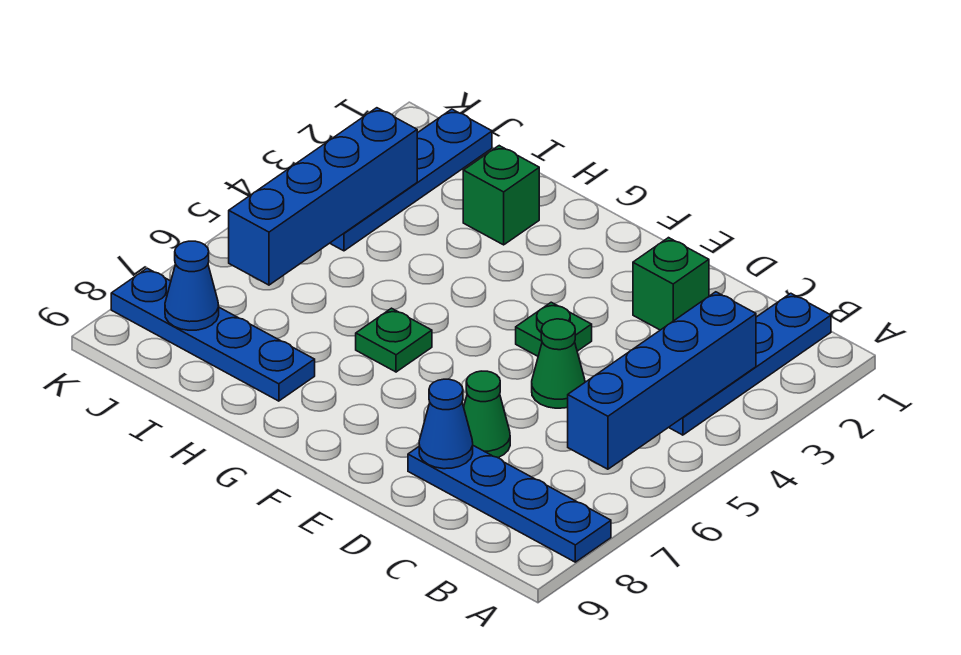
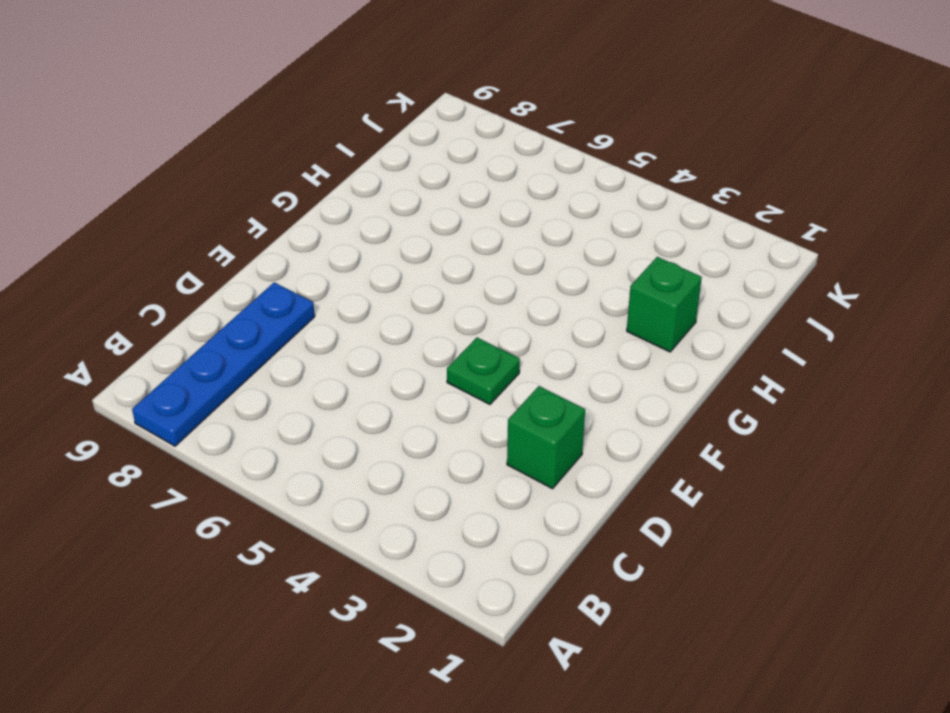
none -> blue 1x4 plate [669,293,831,435]
none -> green 1x1 cone [532,319,585,408]
none -> green 1x1 cone [464,371,510,458]

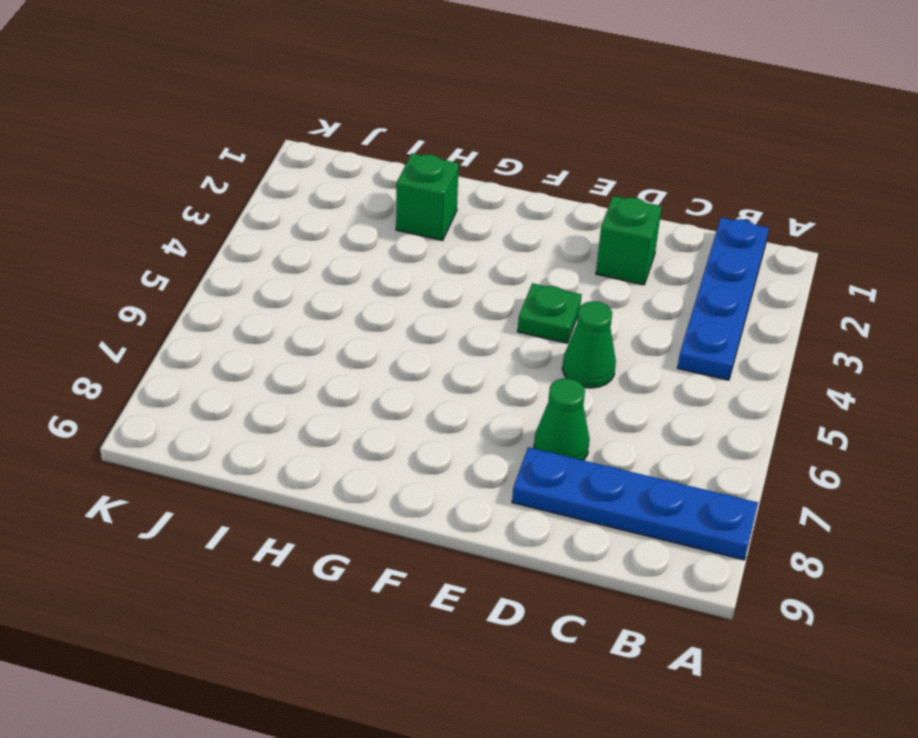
none -> green 1x1 plate [356,308,432,372]
none -> blue 1x4 plate [111,268,315,401]
none -> blue 1x4 plate [330,109,492,251]

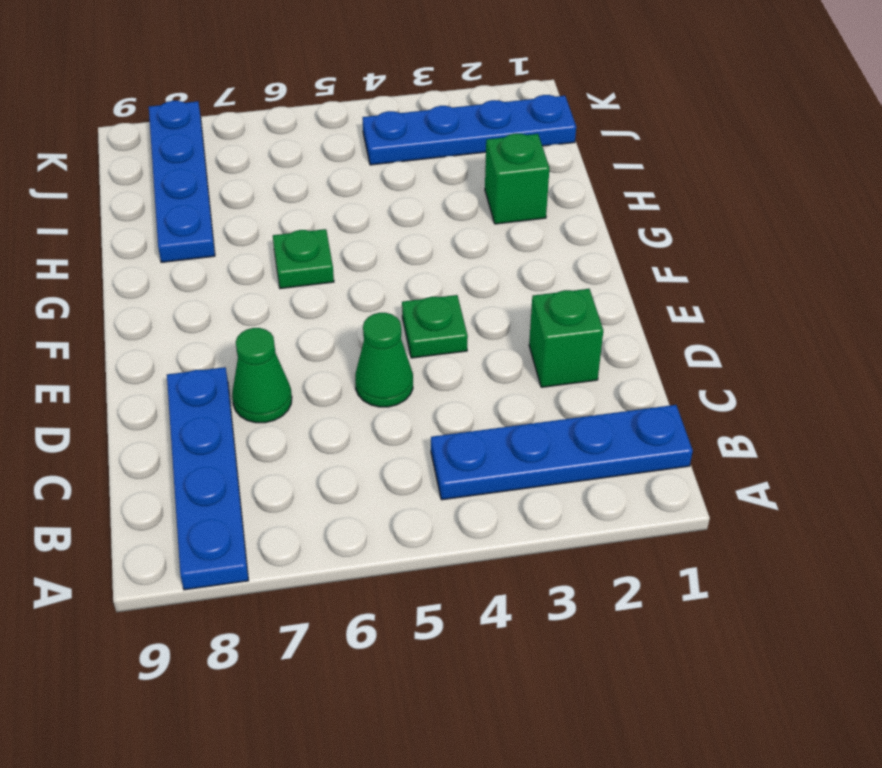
none -> blue 1x4 brick [568,292,756,469]
none -> blue 1x1 cone [419,379,473,469]
none -> blue 1x4 brick [229,108,417,285]

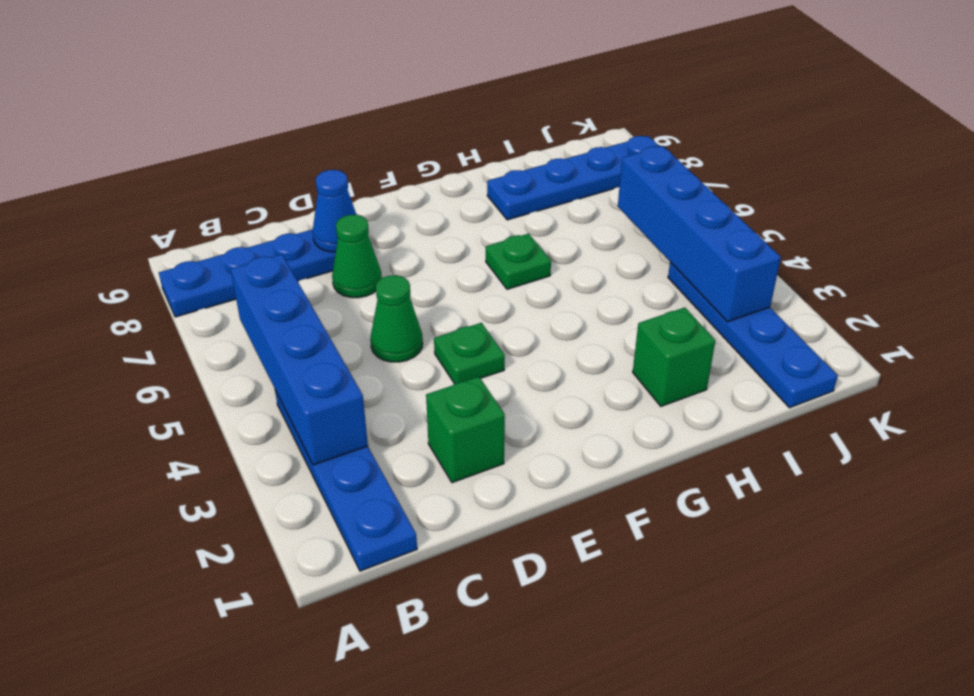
none -> blue 1x1 cone [165,241,219,330]

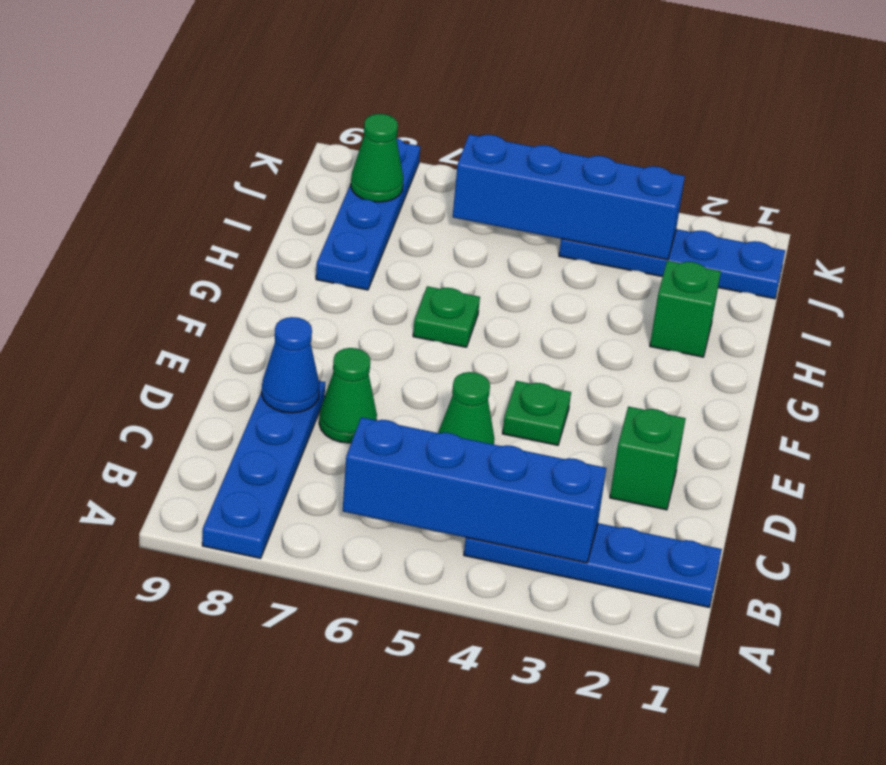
green 1x1 cone [351,114,403,202] -> blue 1x1 cone [165,241,219,330]

